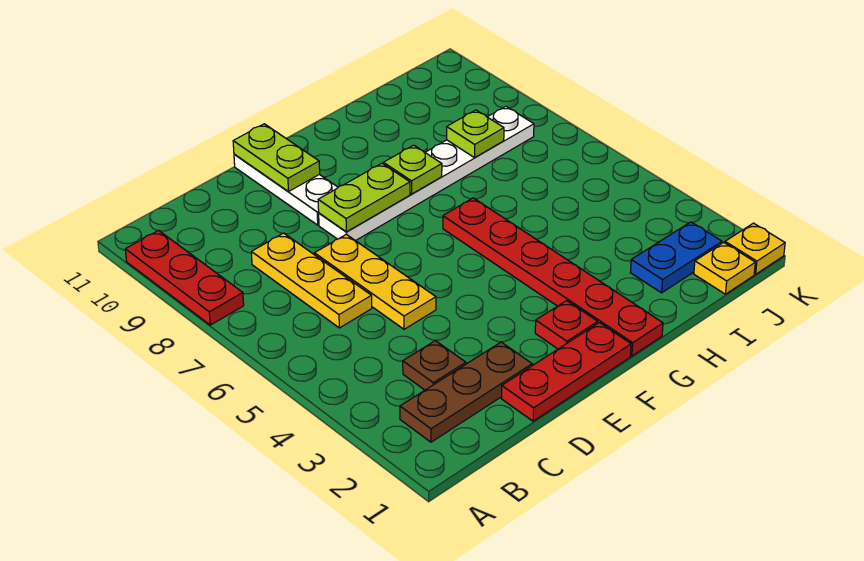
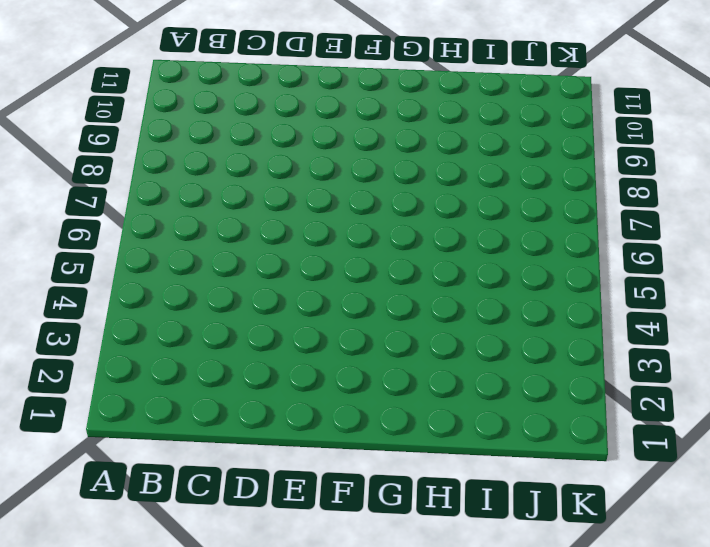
none -> red 1x3 plate [125,231,244,325]
none -> brown 1x3 plate [400,342,532,442]
none -> brown 1x1 plate [403,341,466,390]

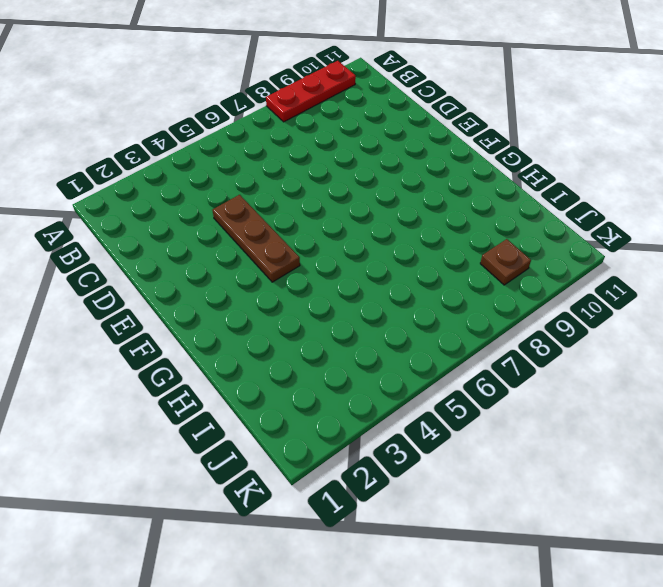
brown 1x3 plate [212,195,300,282] -> brown 1x3 plate moved to [400,342,532,442]
brown 1x1 plate [480,239,531,285] -> brown 1x1 plate moved to [403,341,466,390]
none -> yellow 1x3 plate [251,233,372,328]
none -> red 1x3 plate [501,323,631,421]
none -> yellow 1x3 plate [315,234,436,329]

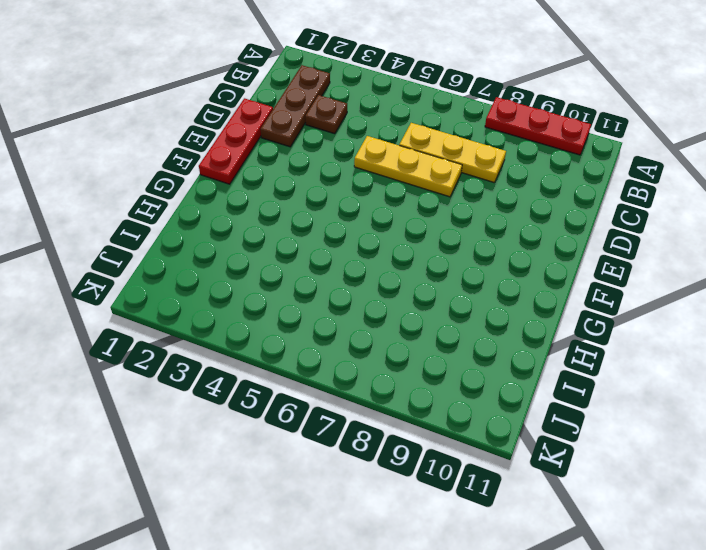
none -> white 1x6 plate [319,106,534,241]
none -> white 1x3 plate [234,154,338,225]
none -> red 1x1 plate [535,301,598,349]

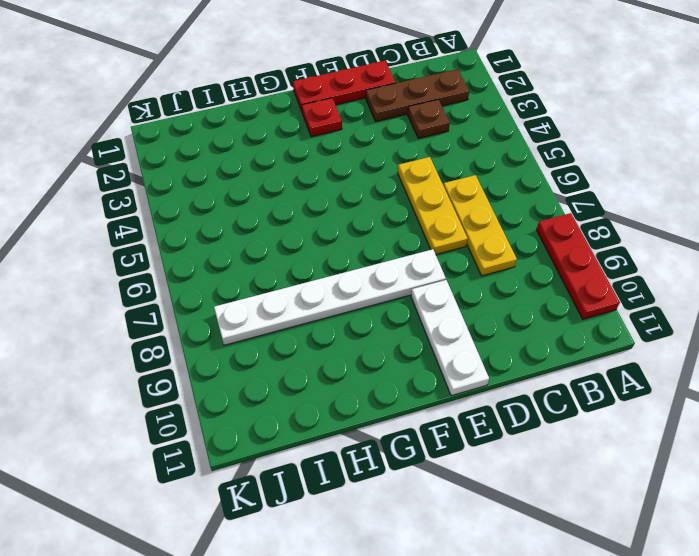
none -> red 1x6 plate [443,198,663,356]
none -> blue 1x2 plate [630,222,722,293]
none -> yellow 1x1 plate [694,242,755,294]

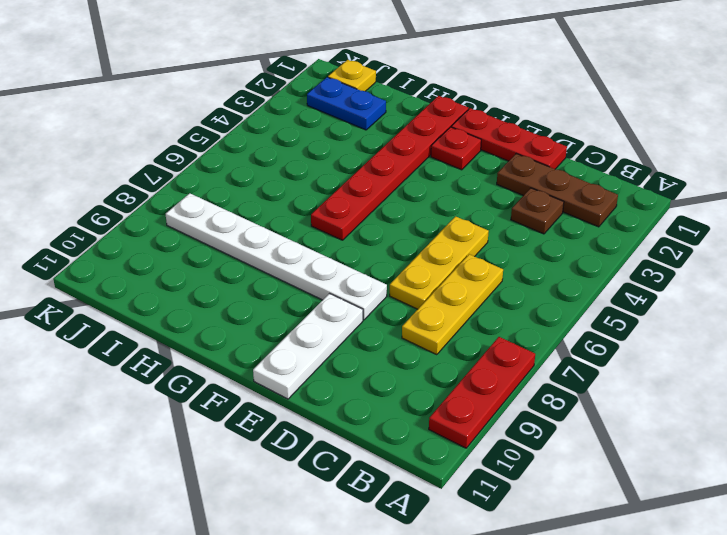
none -> yellow 1x1 plate [725,223,785,274]
none -> lime 1x2 plate [318,163,410,232]
none -> lime 1x2 plate [233,124,320,192]

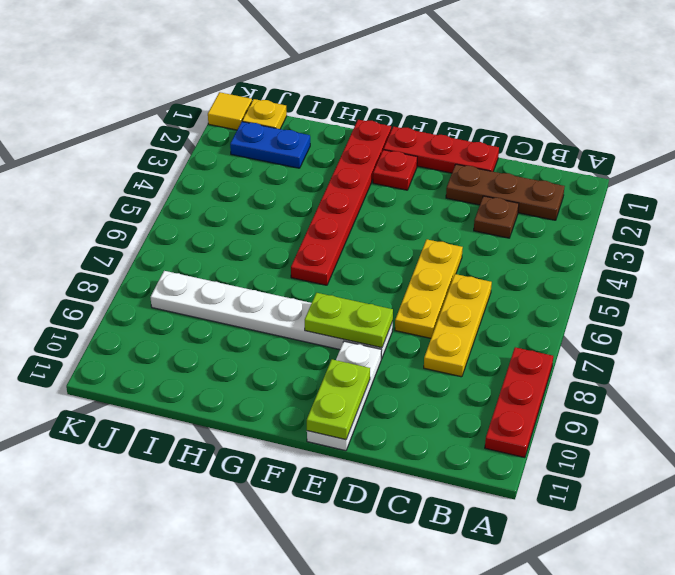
yellow 1x1 tile [208,92,252,130] -> yellow 1x1 plate [725,223,785,274]
none -> lime 1x1 plate [383,145,442,194]
none -> lime 1x1 plate [447,110,504,158]

